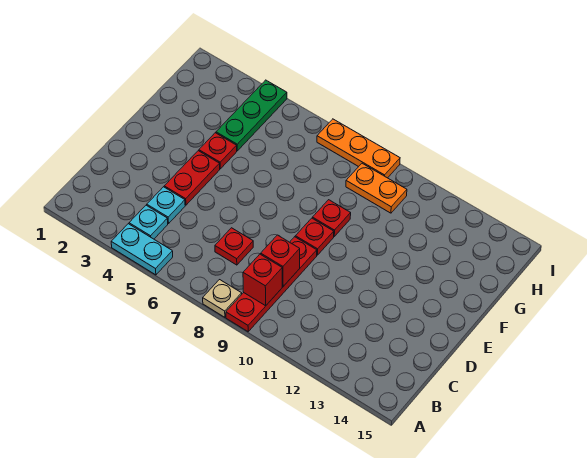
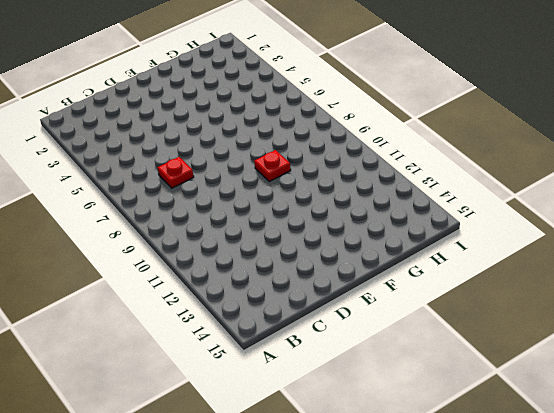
none -> cyan 1x2 plate [111,224,173,275]
none -> tan 1x1 plate [203,280,242,317]
none -> red 1x4 plate [226,237,317,332]

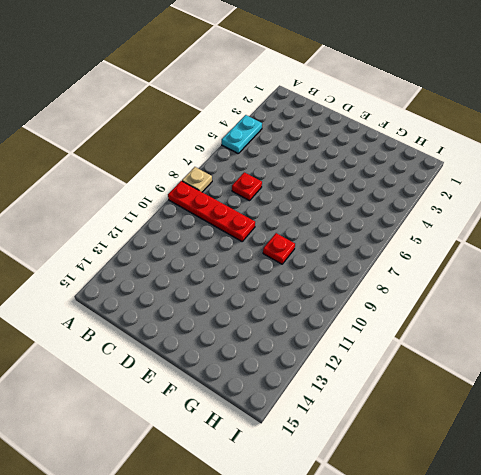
none -> cyan 1x1 plate [129,205,168,239]
none -> cyan 1x1 plate [147,187,185,224]
none -> red 1x2 plate [164,151,220,205]

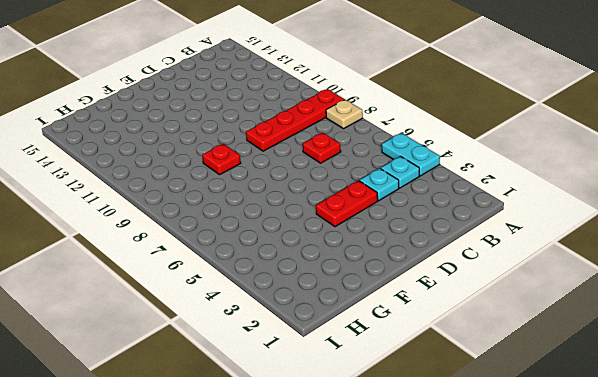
none -> red 1x1 plate [295,218,334,255]
none -> red 1x1 plate [199,133,237,169]
none -> green 1x3 plate [216,80,287,151]

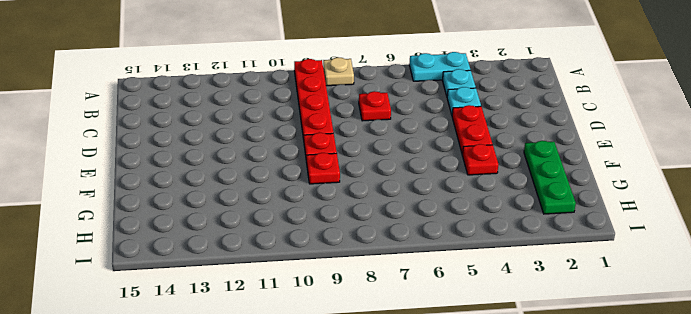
green 1x3 plate [524,141,576,214] -> green 1x3 plate moved to [216,80,287,151]
none -> orange 1x2 plate [346,163,407,213]
none -> orange 1x3 plate [317,119,400,178]
none -> red 1x1 brick [243,254,282,306]

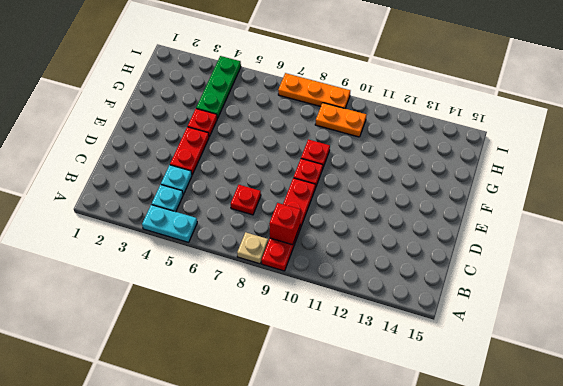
none -> red 1x1 brick [261,235,300,286]

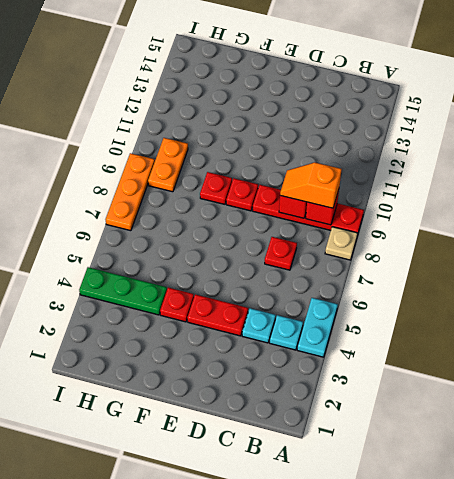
orange 1x2 slope [280,163,342,208] -> none

